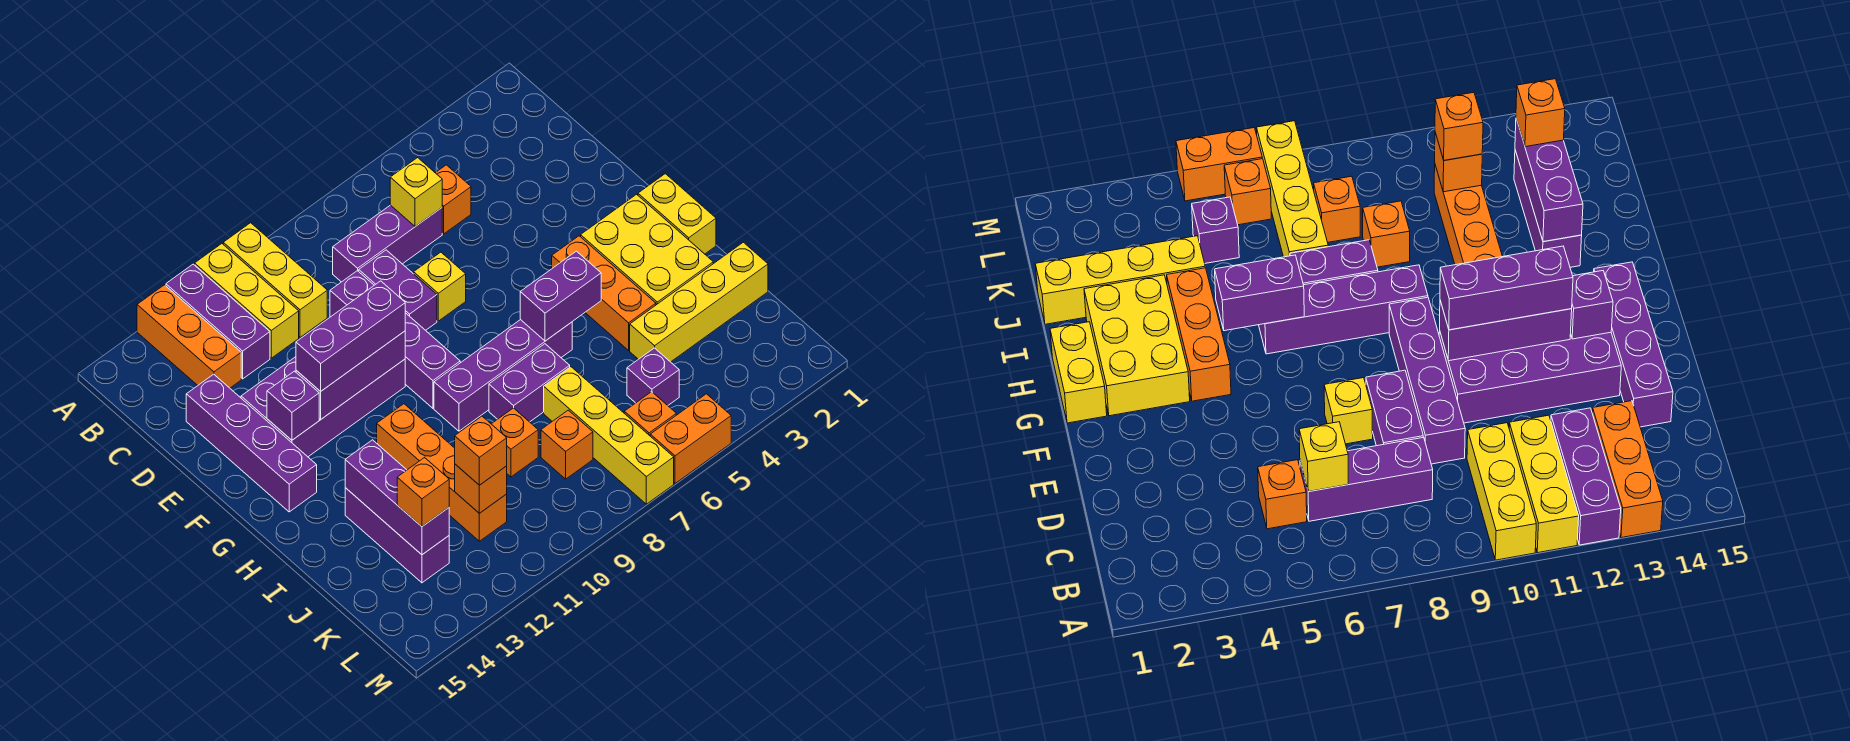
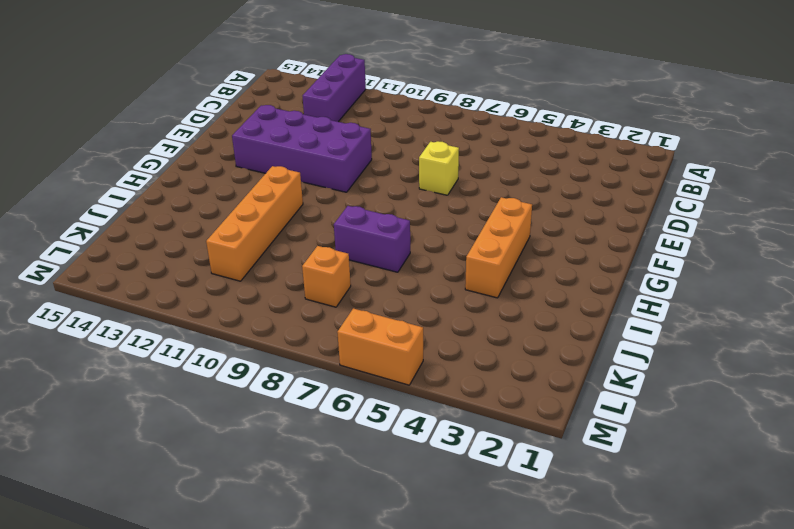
none -> yellow 1x3 brick [223,223,327,337]
none -> yellow 1x3 brick [195,244,299,358]
none -> orange 1x3 brick [137,285,241,388]
none -> orange 1x1 brick [436,165,471,234]

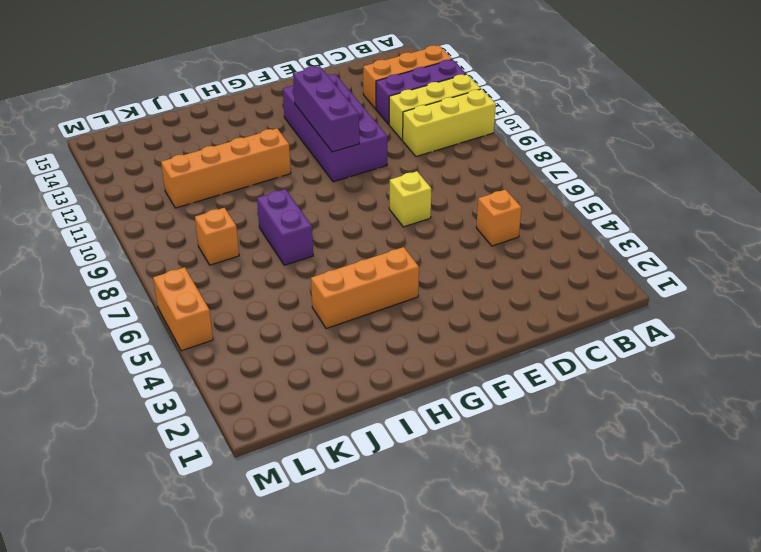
none -> purple 1x3 brick [333,205,442,282]
none -> purple 1x2 brick [359,250,437,330]
none -> purple 1x4 brick [330,271,460,408]
none -> purple 1x4 brick [186,374,317,512]

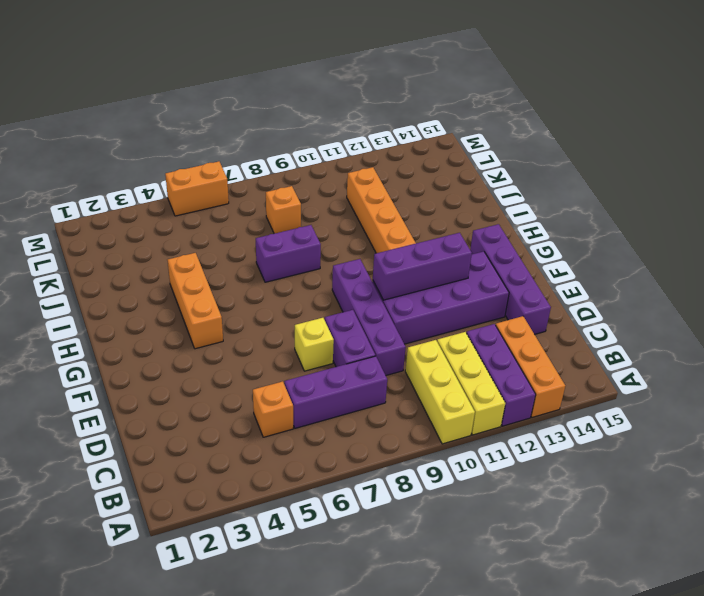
none -> yellow 1x2 brick [638,174,716,254]
none -> yellow 2x3 brick [581,194,713,305]
none -> purple 1x4 brick [434,320,572,431]
none -> purple 1x3 brick [345,488,449,583]

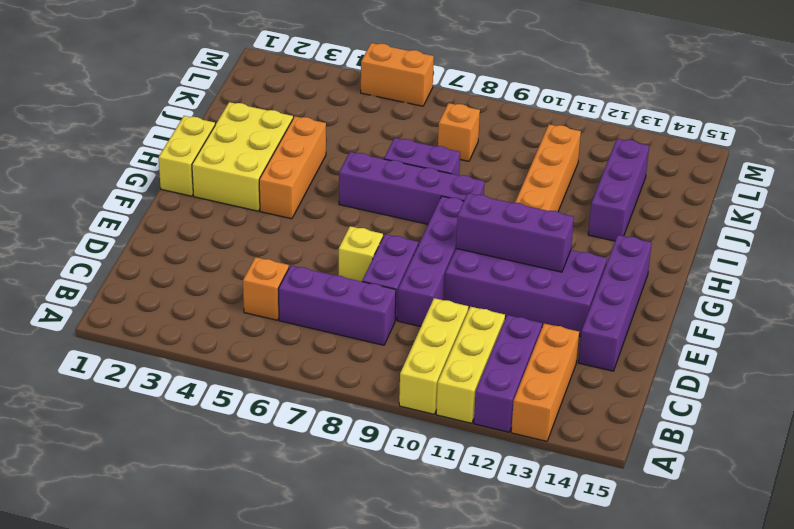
none -> yellow 1x4 brick [630,242,768,362]
none -> yellow 1x4 brick [544,367,674,504]
none -> orange 1x1 brick [492,408,538,477]
none -> purple 1x1 brick [627,348,679,405]

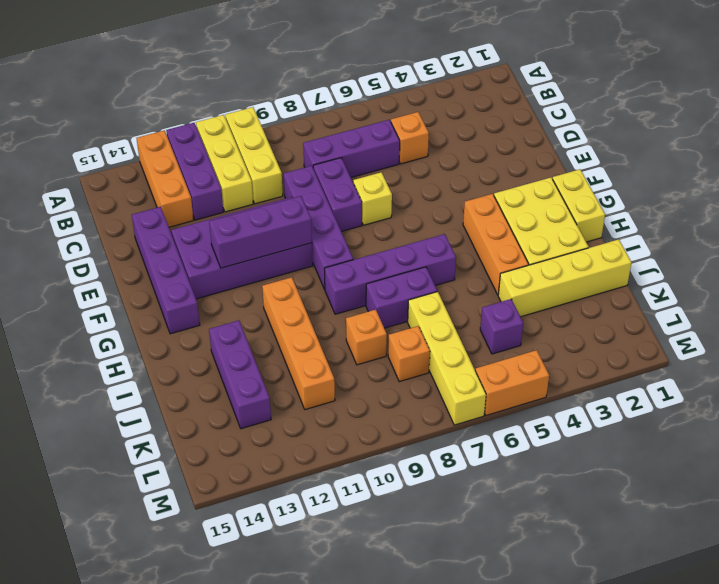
none -> orange 1x1 brick [624,392,676,436]
none -> yellow 1x1 brick [390,158,442,227]
none -> purple 1x1 brick [267,371,319,440]
none -> purple 1x2 brick [520,251,601,341]

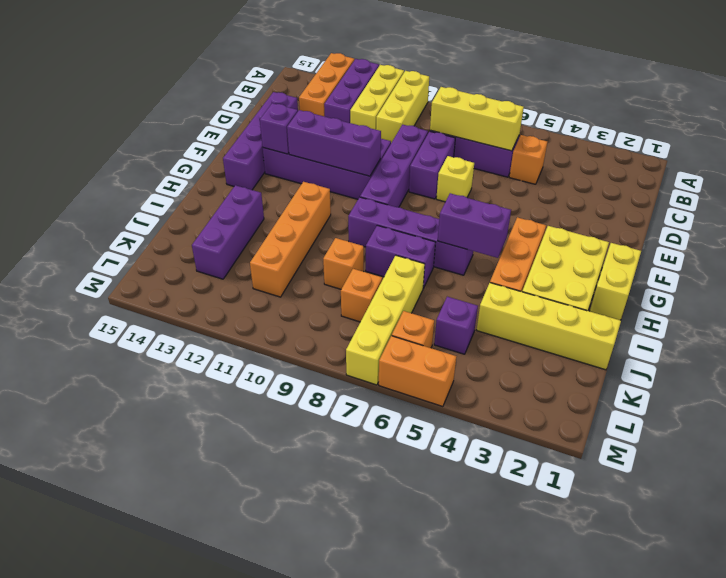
yellow 1x3 brick [430,87,524,151] -> yellow 1x1 brick [390,158,442,227]
none -> purple 1x3 brick [345,440,449,555]
none -> orange 1x1 brick [455,464,507,513]
none -> purple 1x3 brick [296,281,405,391]
none -> orange 1x1 brick [455,416,507,485]

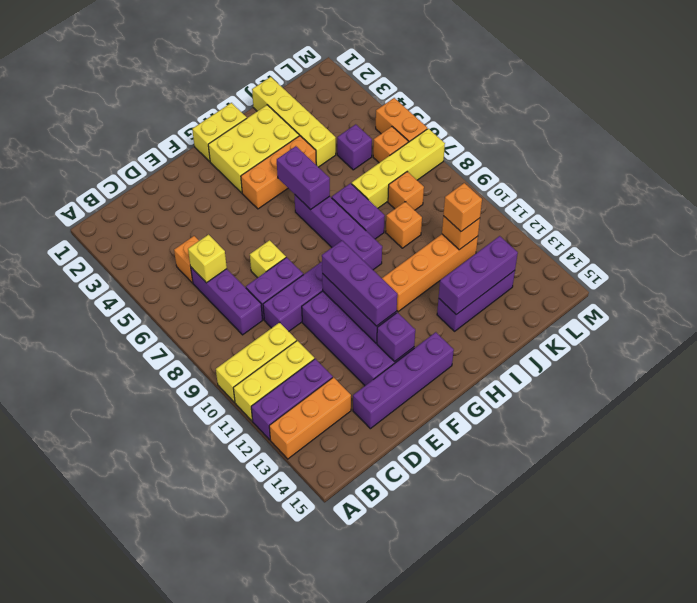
none -> orange 1x1 brick [397,458,449,526]

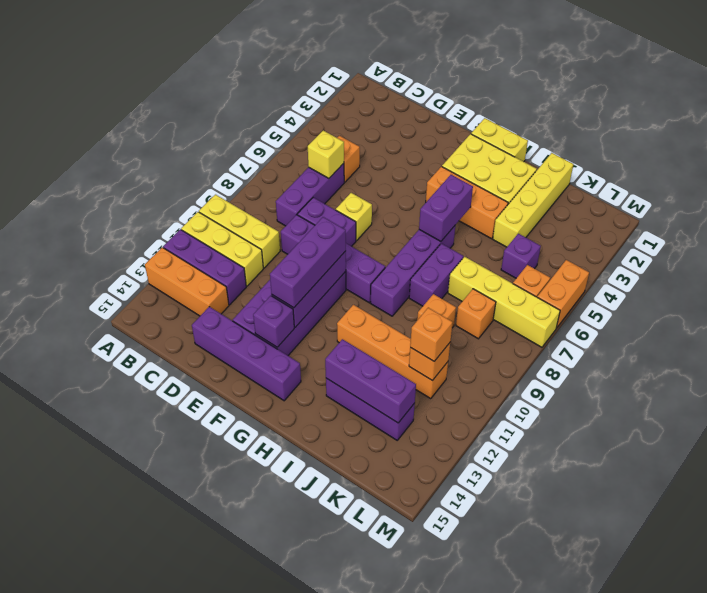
none -> orange 1x1 brick [397,458,449,526]

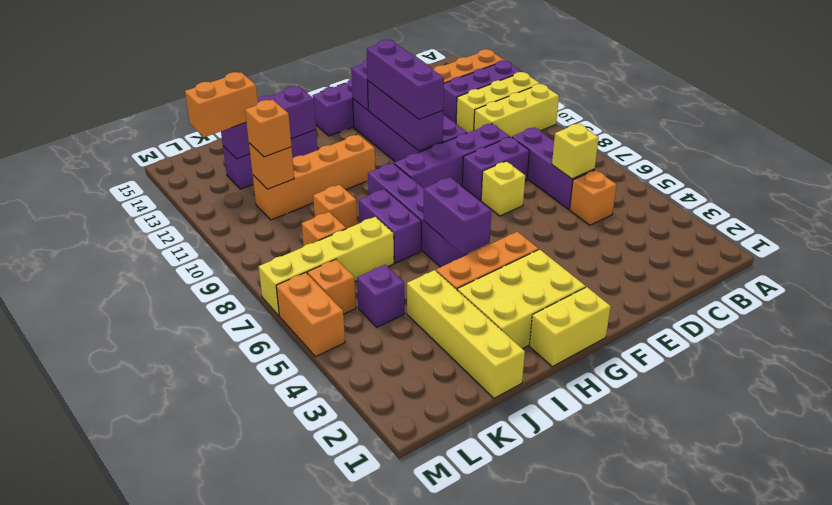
orange 1x2 brick [185,72,258,137] -> orange 1x1 brick [397,458,449,526]

